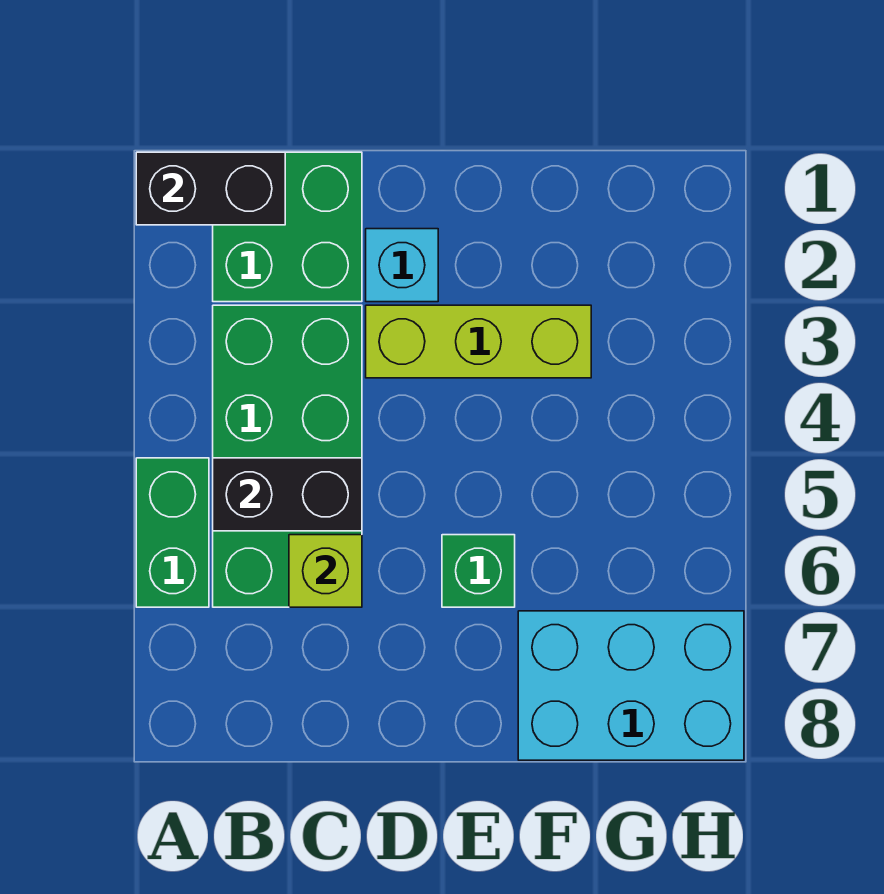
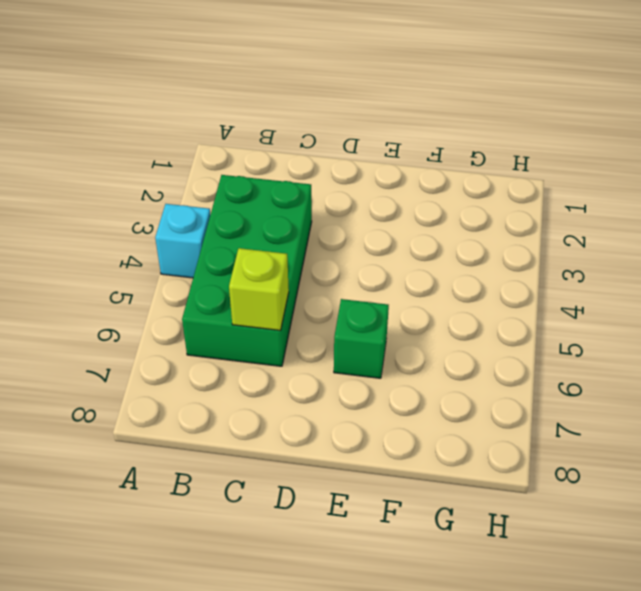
cyan 1x1 brick [155,204,210,278] -> cyan 1x1 brick moved to [366,229,438,302]
none -> green 1x2 brick [136,458,209,607]
none -> green 2x2 brick [213,152,362,302]

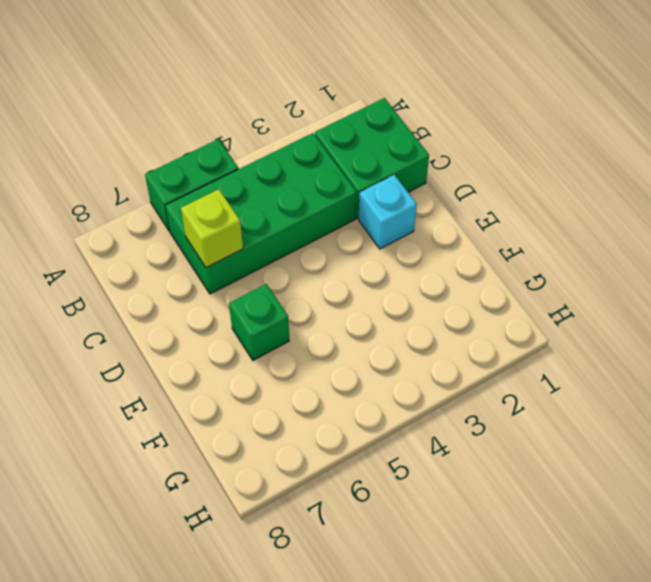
none -> lime 1x3 brick [366,305,591,378]
none -> cyan 2x3 brick [518,611,744,760]

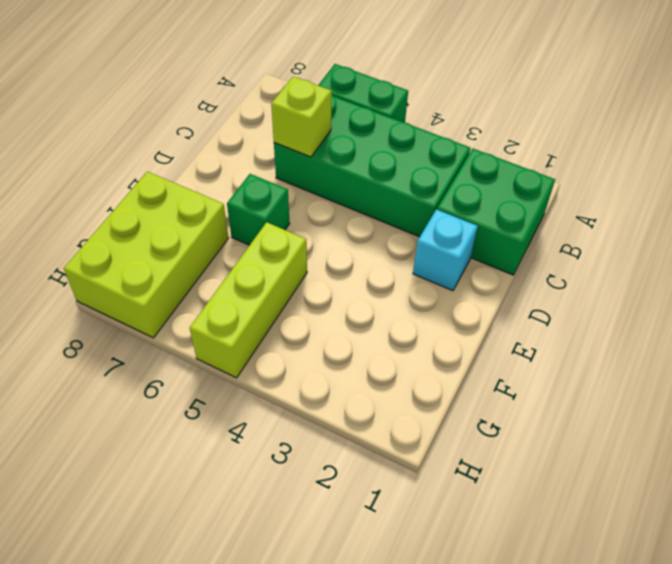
lime 1x3 brick [190,222,307,378] -> lime 1x3 brick moved to [366,305,591,378]
lime 2x3 brick [64,172,228,338] -> cyan 2x3 brick [518,611,744,760]
none -> black 1x2 brick [136,152,285,225]
none -> black 1x2 brick [213,458,362,531]

